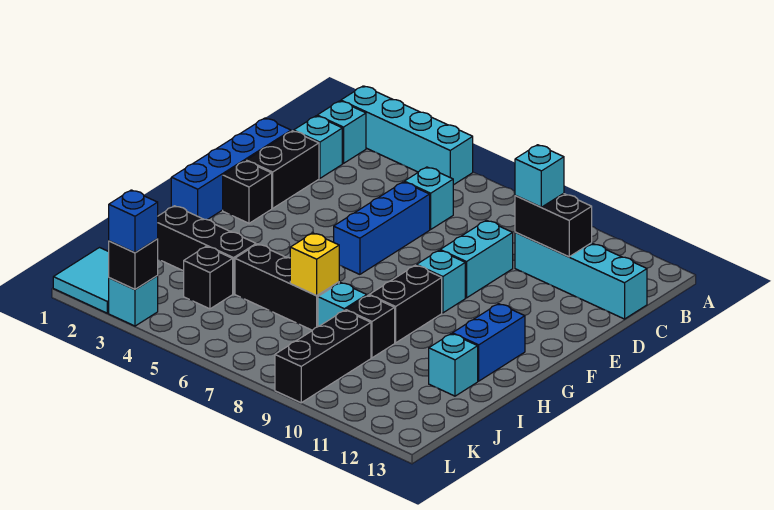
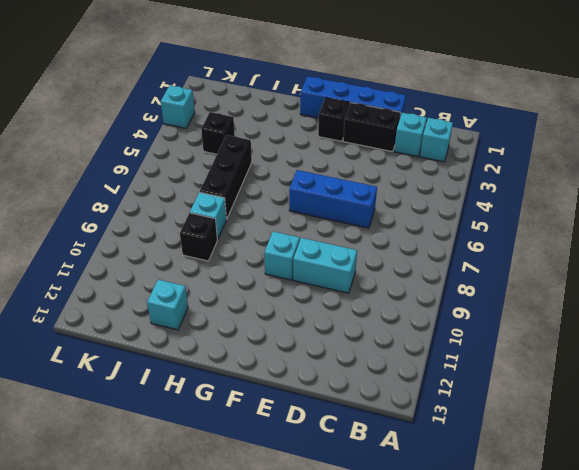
none -> cyan 1x4 brick [341,86,473,185]
none -> cyan 1x1 brick [404,167,453,229]
none -> cyan 1x4 brick [515,232,647,319]

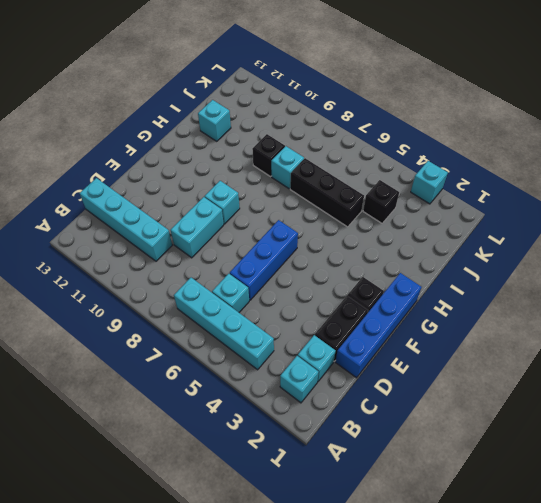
cyan 1x4 brick [174,278,274,370] -> cyan 1x4 brick moved to [341,86,473,185]
none -> black 1x2 brick [369,265,442,343]
none -> blue 1x2 brick [452,304,525,381]
none -> black 1x3 brick [158,206,256,294]

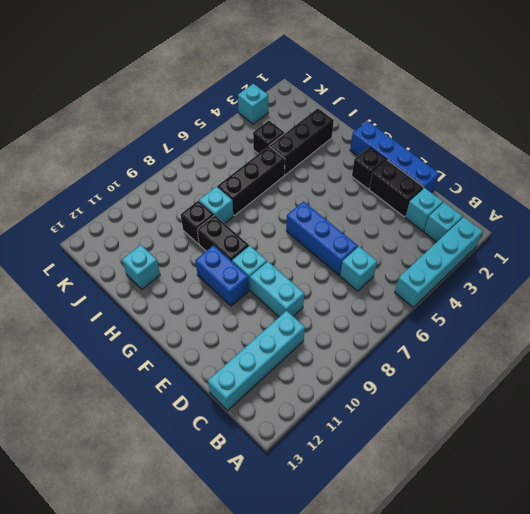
blue 1x2 brick [195,246,249,306] -> blue 1x2 brick moved to [452,304,525,381]
none -> black 1x3 brick [275,310,371,403]
none -> cyan 2x2 tile [53,248,109,313]
none -> black 1x2 brick [515,193,592,257]

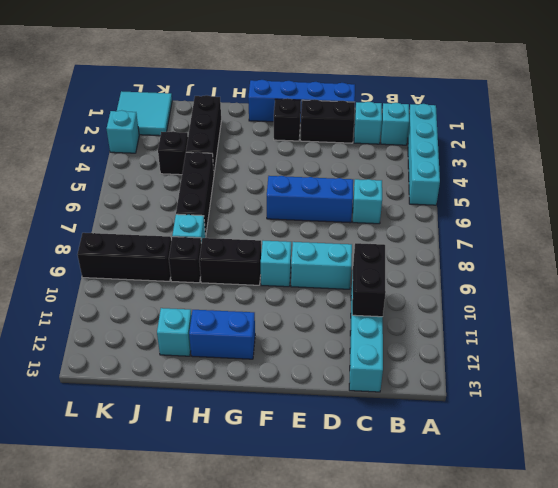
none -> yellow 1x1 brick [290,233,339,296]
none -> black 1x1 brick [109,239,158,289]
none -> cyan 1x1 brick [515,145,564,207]

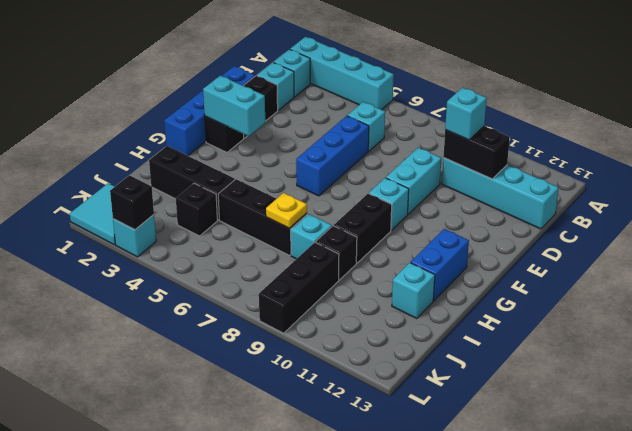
cyan 1x2 brick [203,76,265,136] -> none
yellow 1x1 plate [266,193,307,228] -> yellow 1x1 brick [290,233,339,296]
none -> blue 1x1 brick [109,190,158,253]

